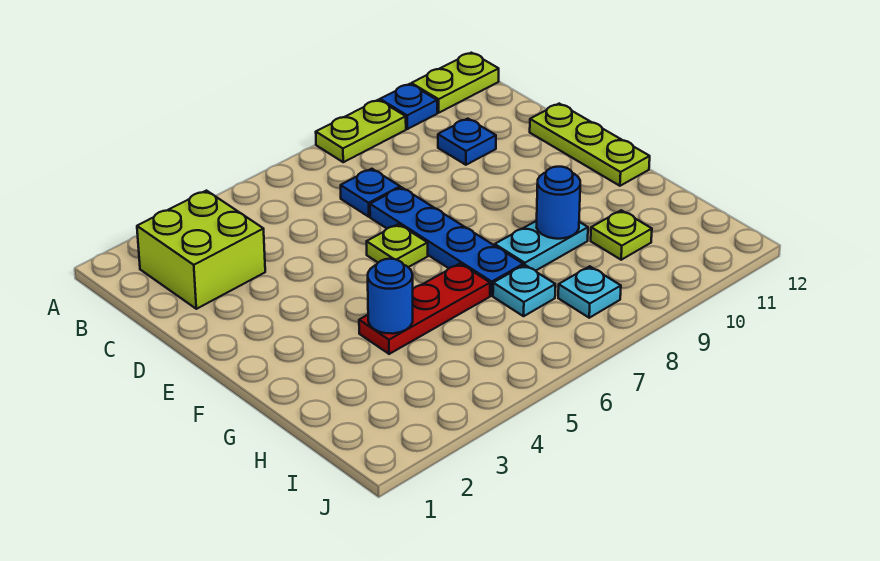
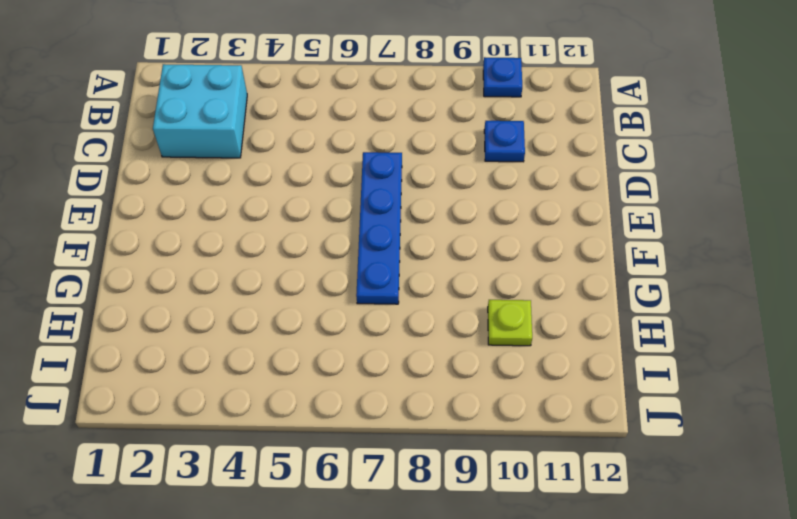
cyan 2x2 brick [153,64,247,158] -> lime 2x2 brick [137,191,265,309]
none -> lime 1x2 plate [316,100,406,162]
none -> lime 1x2 plate [411,53,499,113]
none -> blue 1x1 plate [341,169,400,217]

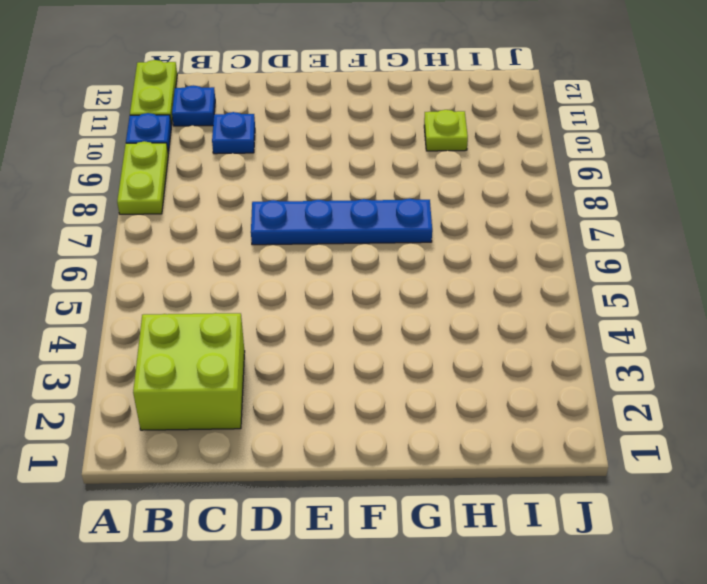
blue 1x1 plate [172,85,215,126] -> blue 1x1 plate moved to [341,169,400,217]
none -> lime 1x3 plate [530,104,650,186]
none -> lime 1x1 plate [367,224,428,267]
none -> red 1x3 plate [359,264,490,354]

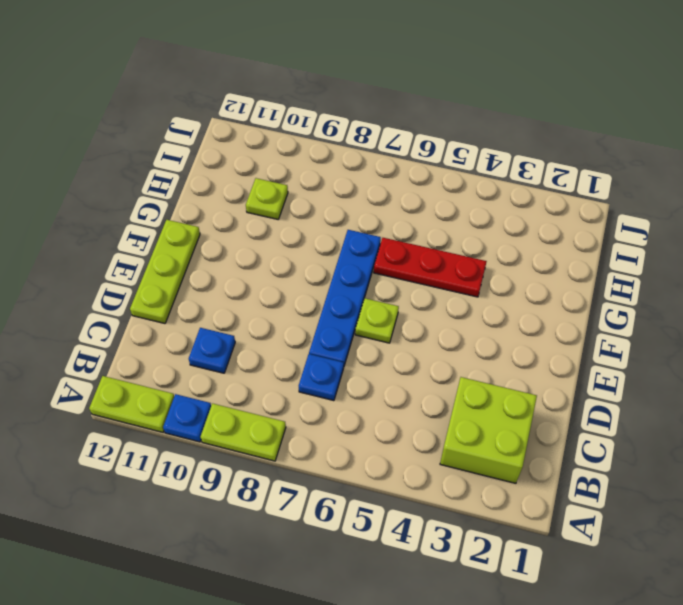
none -> cyan 1x2 plate [495,221,588,271]
none -> cyan 1x1 plate [493,265,555,316]
none -> cyan 1x1 plate [558,266,621,318]

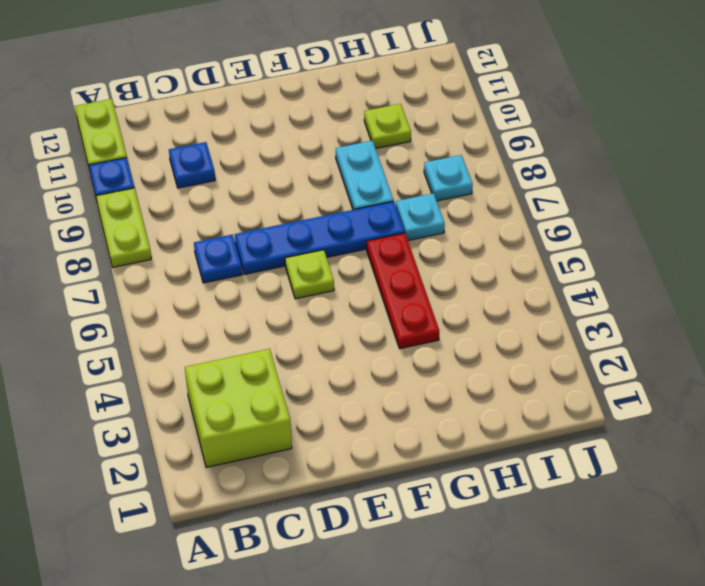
none -> lime 1x3 plate [530,104,650,186]
none -> blue 1x1 round brick [368,259,413,334]
none -> blue 1x1 round brick [537,167,580,239]

